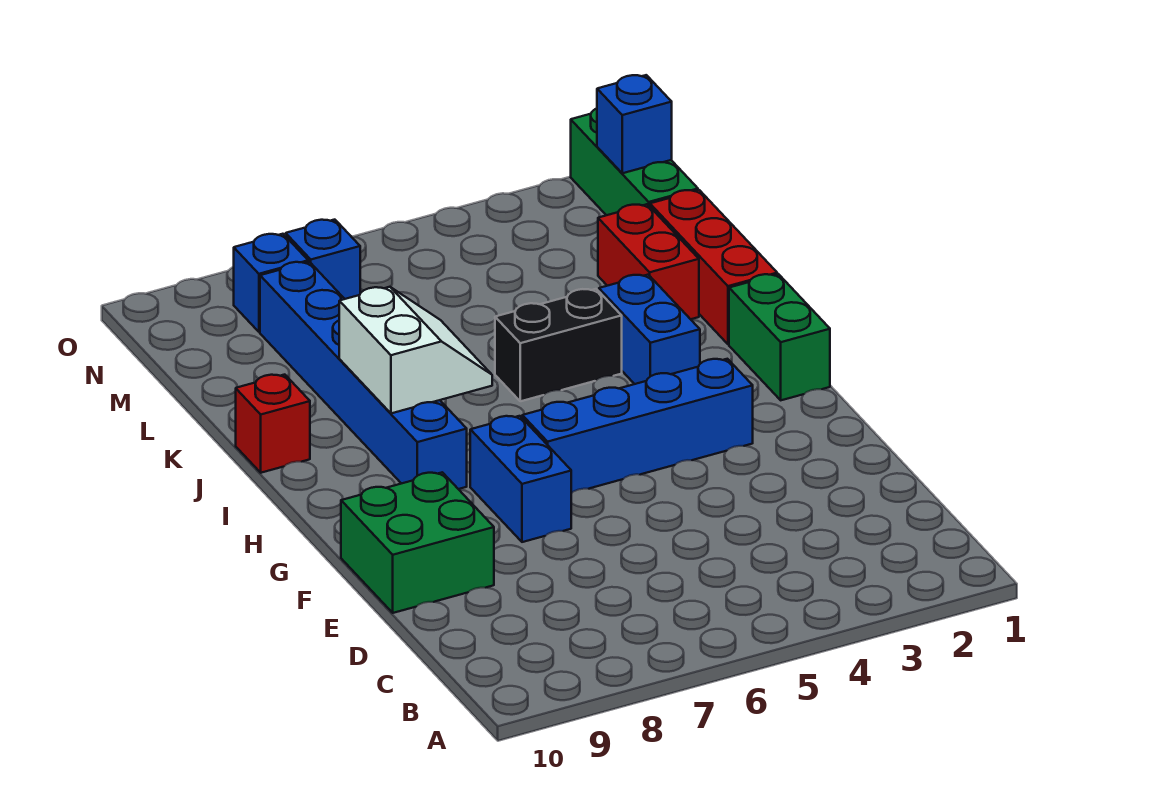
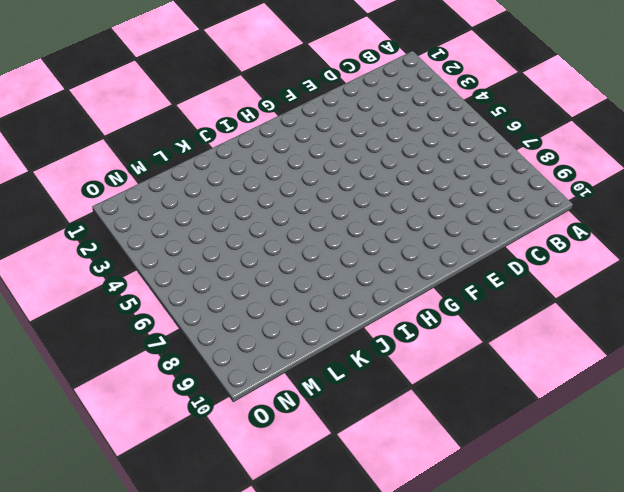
none -> green 2x2 brick [341,472,494,613]
none -> blue 1x2 brick [470,416,571,542]
none -> blue 1x4 brick [522,359,753,493]

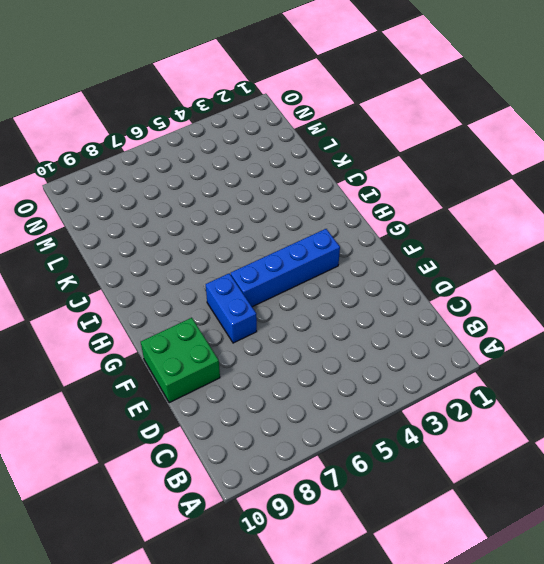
none -> green 1x2 brick [729,274,830,400]
none -> blue 1x6 brick [260,262,467,489]
none -> blue 1x2 brick [599,275,700,384]

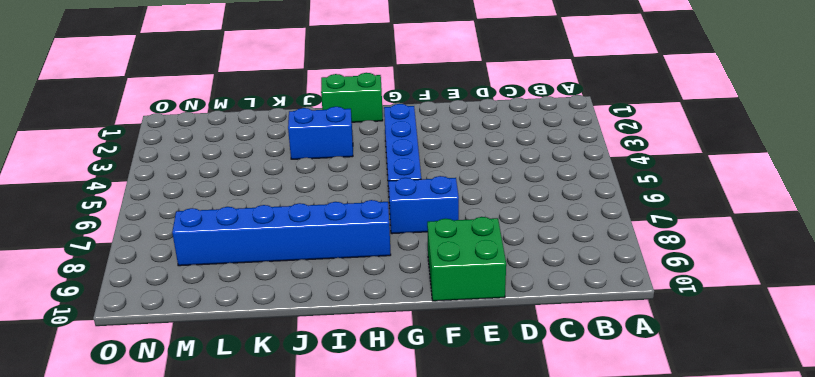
none -> red 1x3 brick [650,190,777,344]
none -> black 1x2 brick [495,289,622,401]
none -> red 1x1 brick [236,375,310,473]

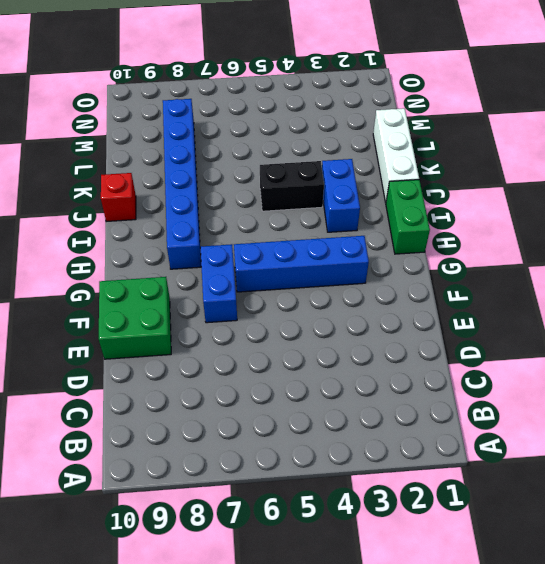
white 1x3 brick [373,108,419,203] -> red 1x3 brick [650,190,777,344]
none -> red 1x2 brick [598,204,699,319]
none -> green 1x3 brick [571,108,698,215]
none -> blue 1x1 brick [286,220,360,299]

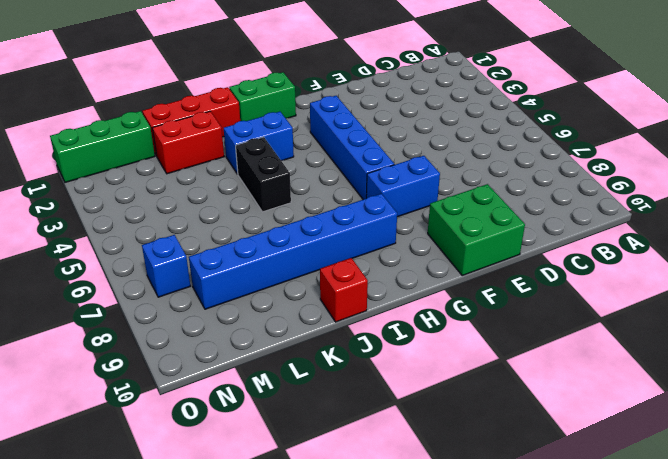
none -> blue 1x1 brick [234,234,308,332]
none -> white 2x2 slope [339,287,492,413]
none -> blue 1x1 brick [597,75,672,173]

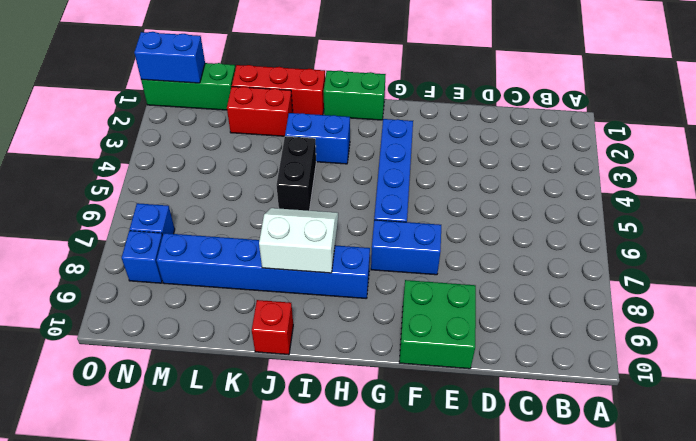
blue 1x2 brick [134,32,205,83] -> blue 1x1 brick [597,75,672,173]

